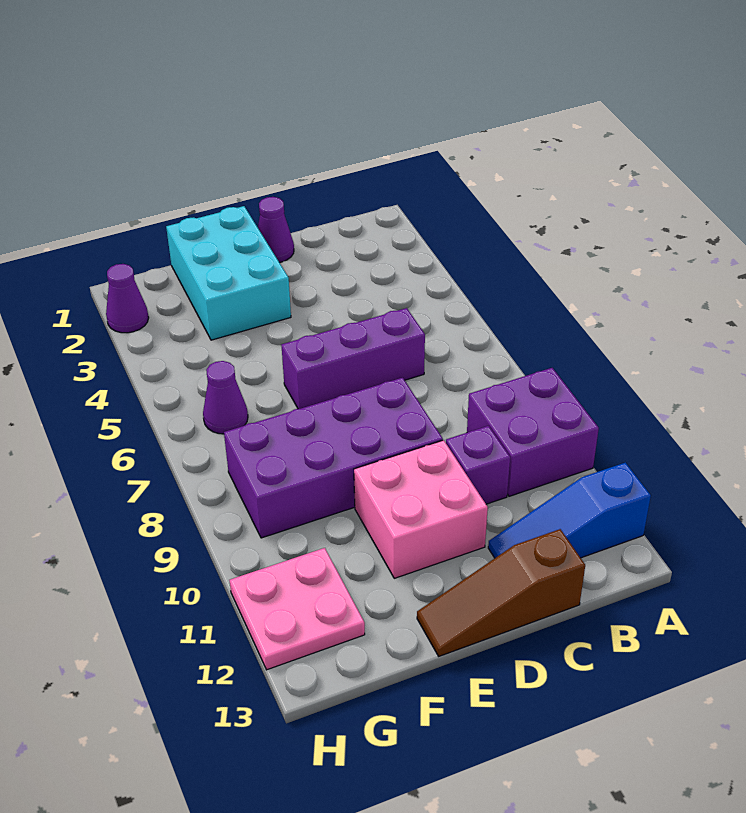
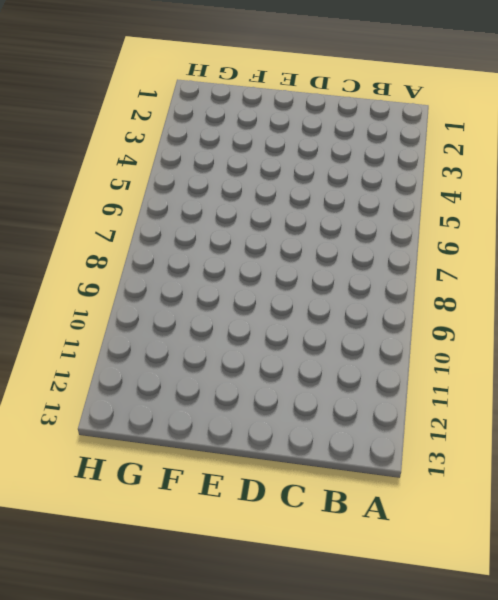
none -> purple 2x2 brick [467,368,599,496]
none -> blue 1x3 slope [488,462,651,558]
none -> purple 1x3 brick [281,308,425,409]

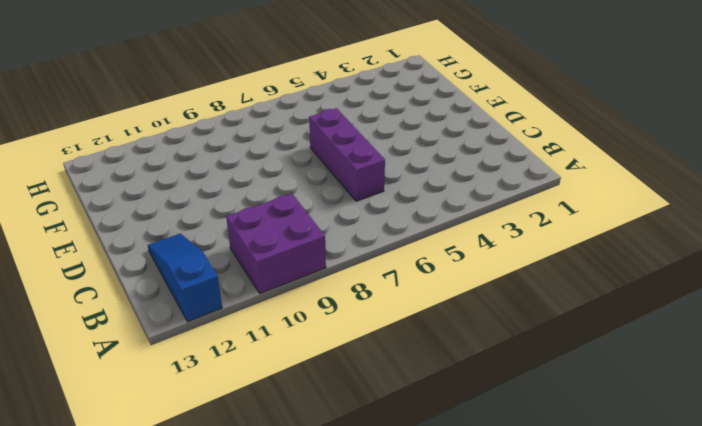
none -> purple 1x1 brick [446,426,510,504]
none -> brown 1x3 slope [417,529,585,656]
none -> purple 1x1 cone [258,197,294,262]

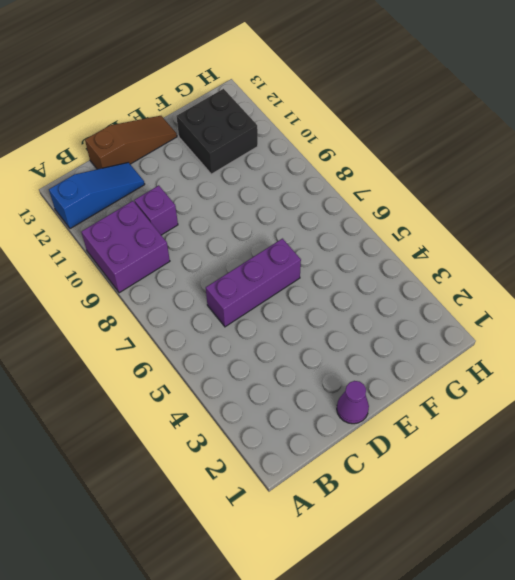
black 2x2 brick [176,89,258,174] -> pink 2x2 plate [230,548,365,670]
none -> purple 2x4 brick [224,378,443,538]
none -> pink 2x2 brick [354,440,488,578]
none -> cyan 2x3 brick [166,206,291,340]

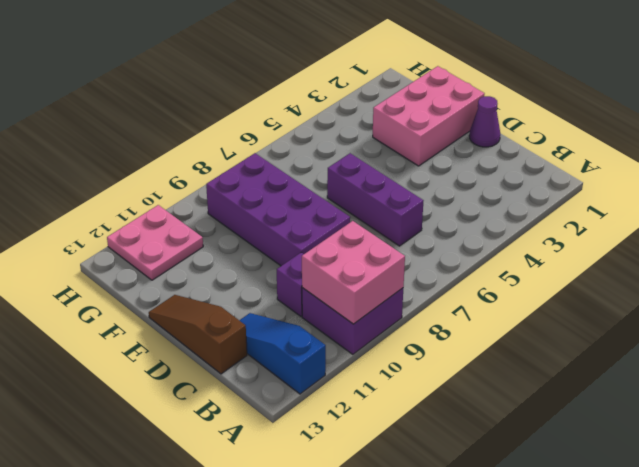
pink 2x2 brick [302,221,405,324] -> pink 2x2 brick moved to [354,440,488,578]
pink 2x3 brick [373,66,484,166] -> cyan 2x3 brick [166,206,291,340]
none -> purple 1x1 cone [203,361,248,434]
none -> purple 1x1 cone [106,264,149,333]

